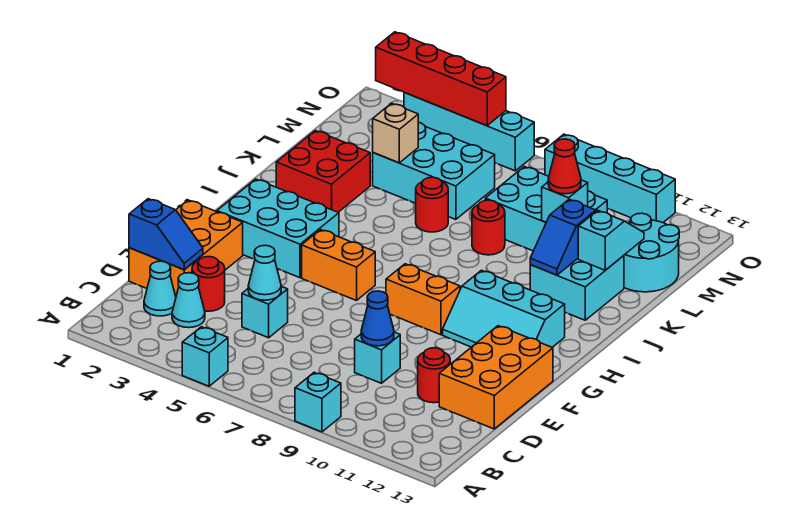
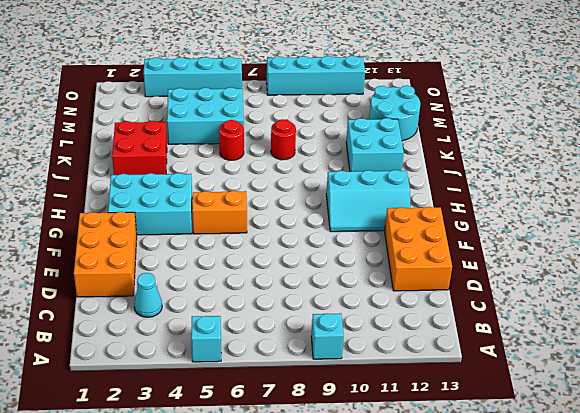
none -> cyan 1x1 cone [144,261,176,316]
none -> red 1x1 round brick [192,257,225,311]
none -> cyan 1x1 brick [242,286,288,338]
none -> cyan 1x1 brick [355,332,400,383]

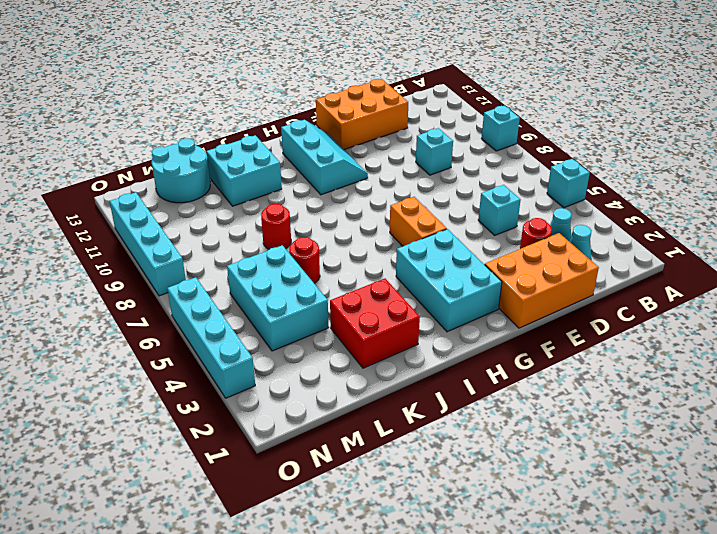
none -> red 1x1 round brick [418,348,450,403]
none -> orange 1x2 brick [386,264,460,335]
none -> cyan 2x3 brick [485,167,608,251]
none -> blue 1x2 slope [129,199,203,270]

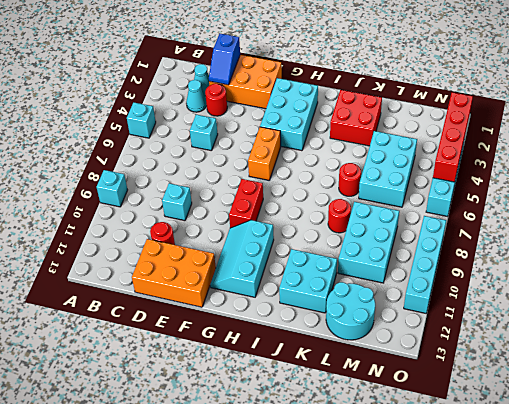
red 1x2 brick [229,179,263,228] -> orange 1x2 brick [386,264,460,335]
none -> cyan 1x1 cone [248,245,281,300]
none -> blue 1x1 cone [361,291,394,346]
none -> blue 1x2 slope [530,199,596,275]
none -> cyan 1x2 slope [578,210,644,270]

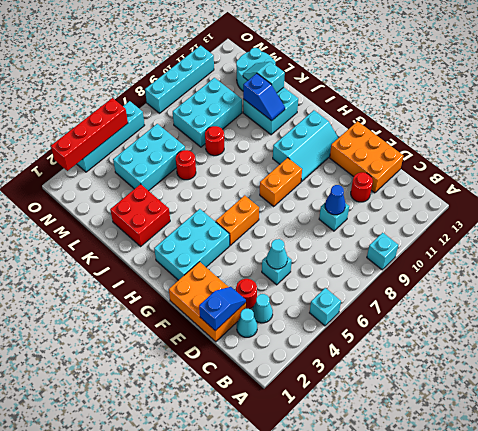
none -> tan 1x1 brick [373,103,418,163]
none -> cyan 1x1 brick [542,180,588,222]
none -> red 1x1 cone [548,139,581,194]

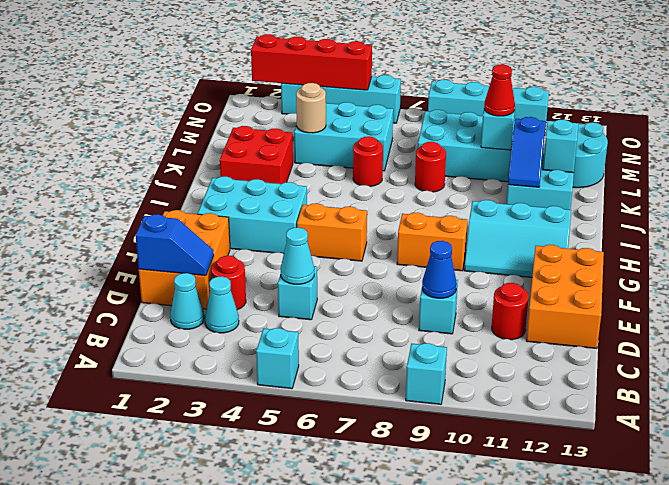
tan 1x1 round brick [296,83,326,133] -> tan 1x1 brick [373,103,418,163]

